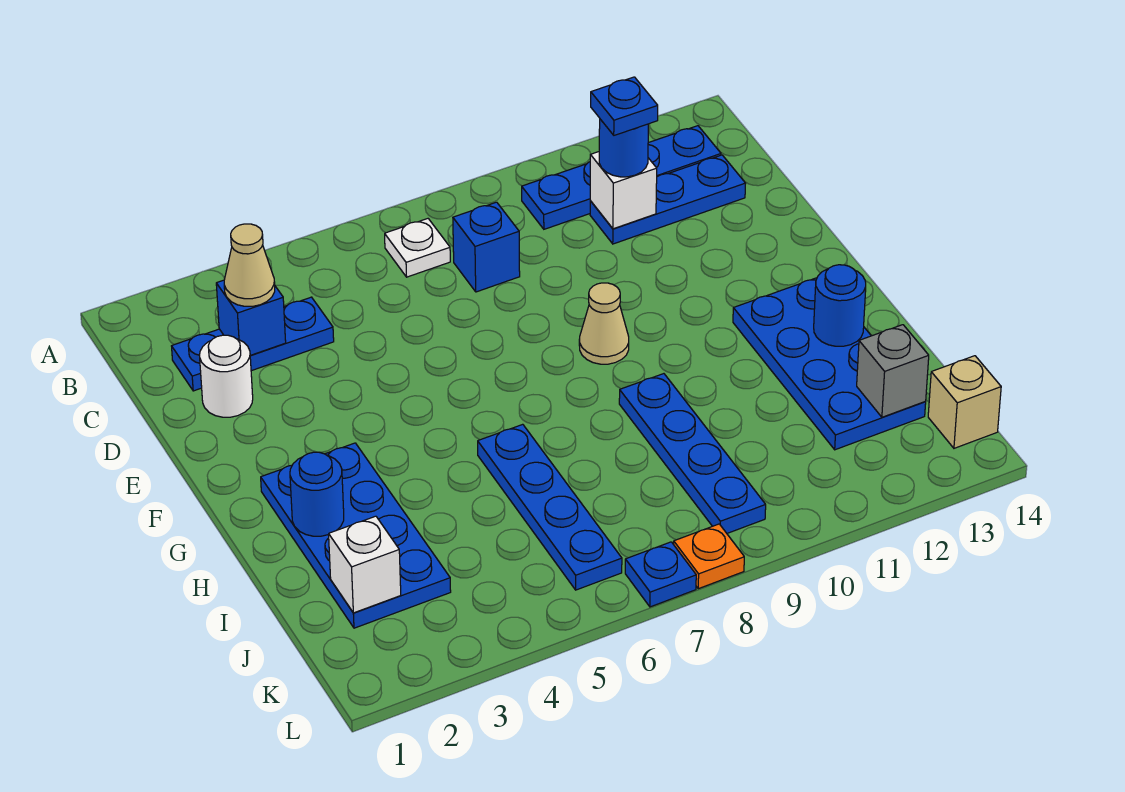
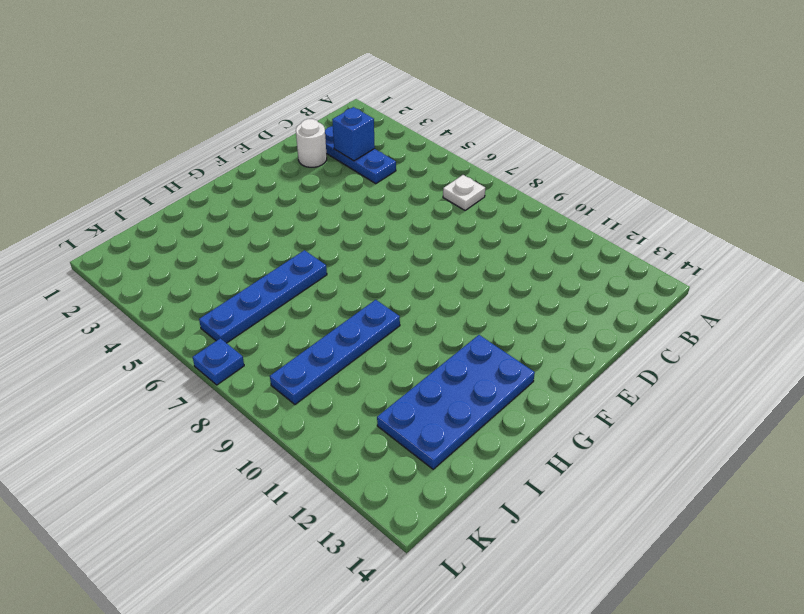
none -> blue 1x4 plate [522,126,721,229]
none -> blue 1x1 brick [453,202,520,292]
none -> blue 1x3 plate [590,155,746,244]

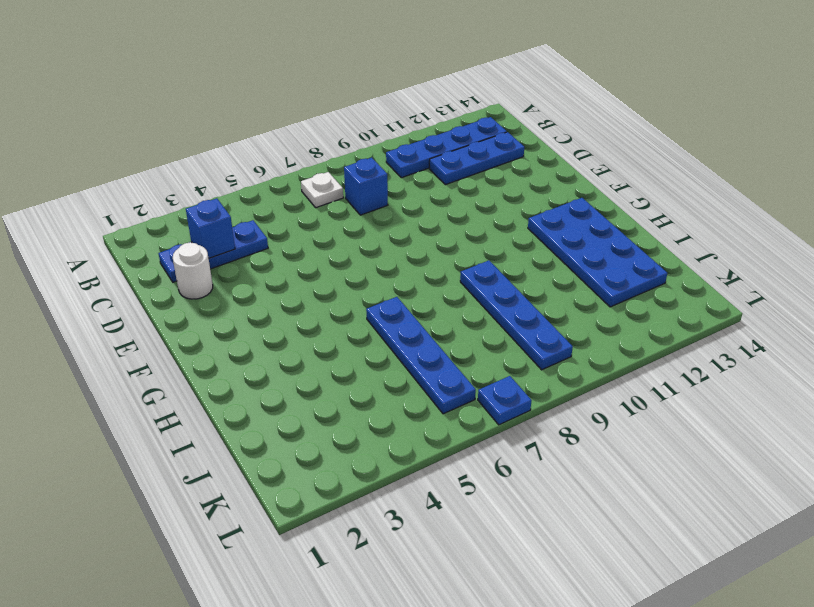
none -> tan 1x1 cone [579,283,629,364]
none -> blue 2x4 plate [261,443,451,628]
none -> tan 1x1 brick [928,356,1001,448]

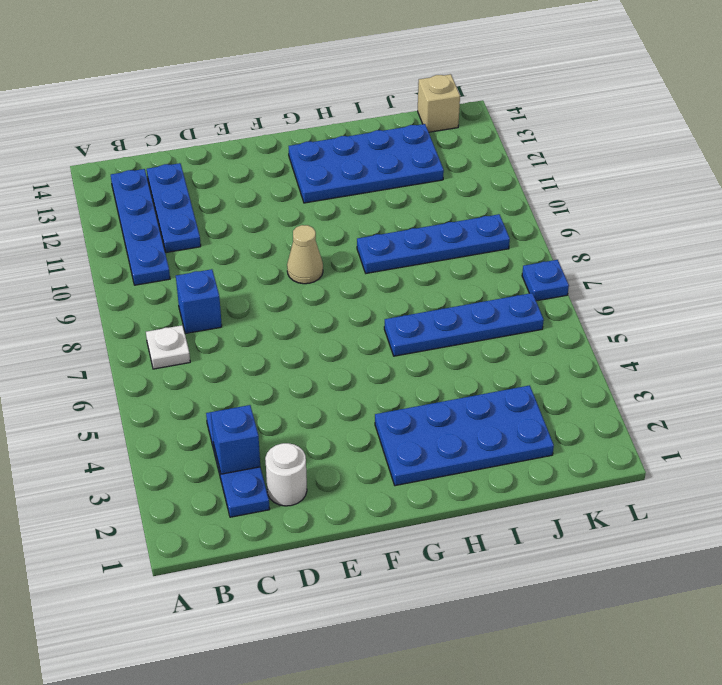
none -> orange 1x1 plate [674,524,744,589]
none -> white 1x1 brick [590,152,657,229]
none -> blue 1x1 round brick [290,452,344,536]

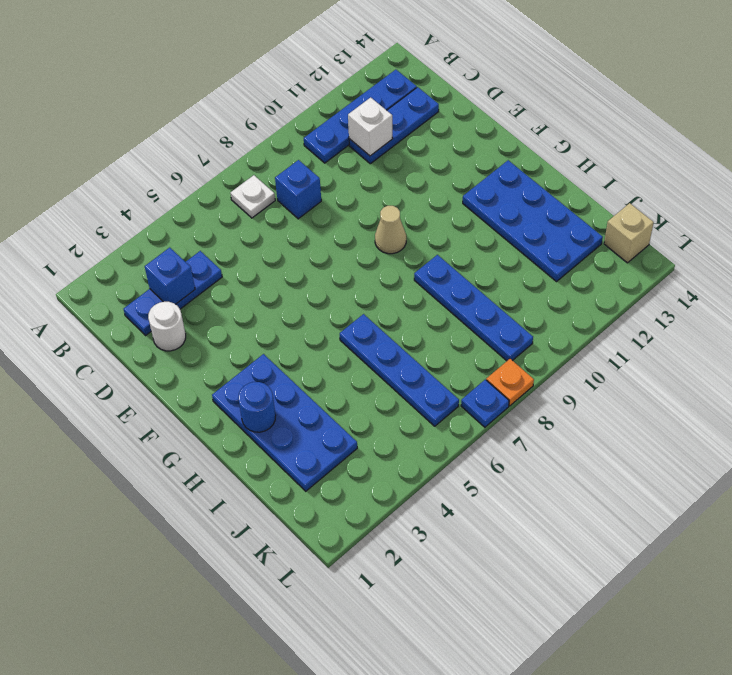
none -> blue 1x1 round brick [814,265,866,346]
none -> white 1x1 brick [329,516,401,613]
none -> grey 1x1 brick [857,325,929,417]

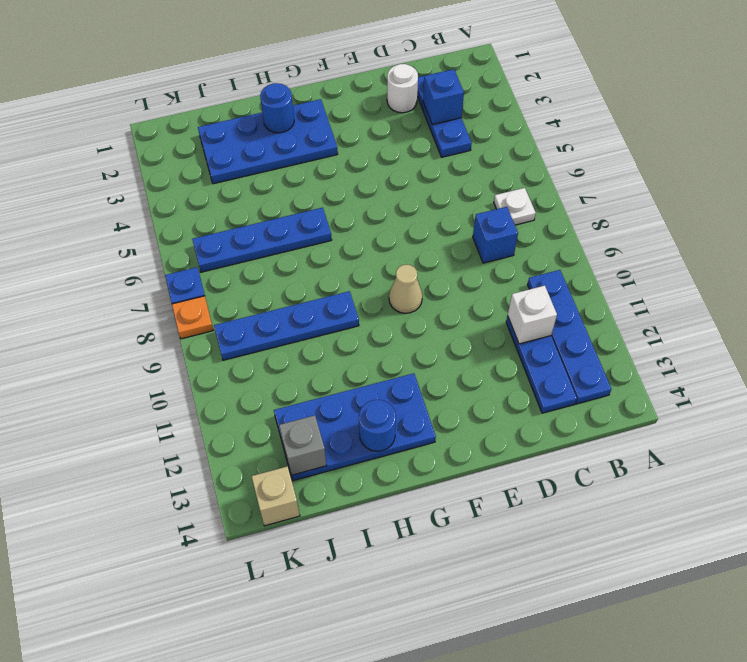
none -> white 1x1 brick [329,516,401,613]
none -> tan 1x1 cone [224,224,275,306]
none -> blue 1x1 round brick [599,119,648,177]

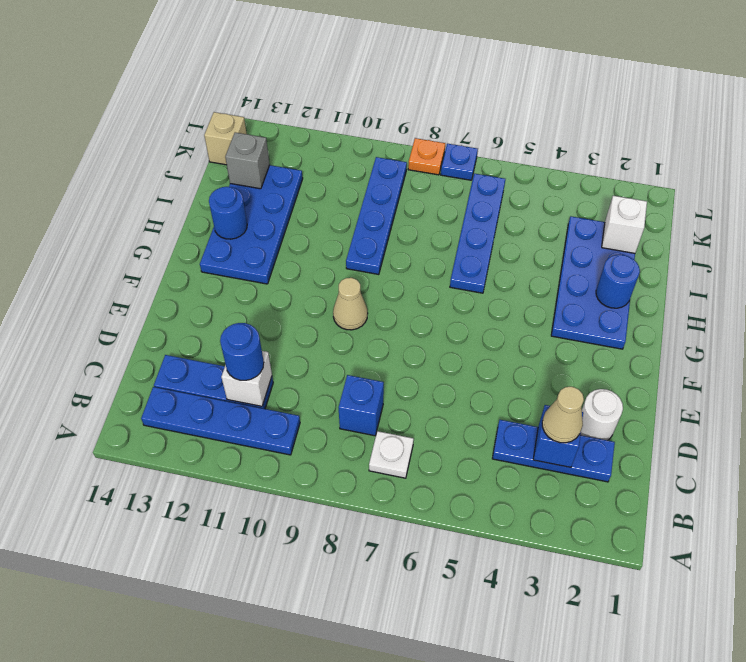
none -> blue 1x1 plate [591,77,658,135]

